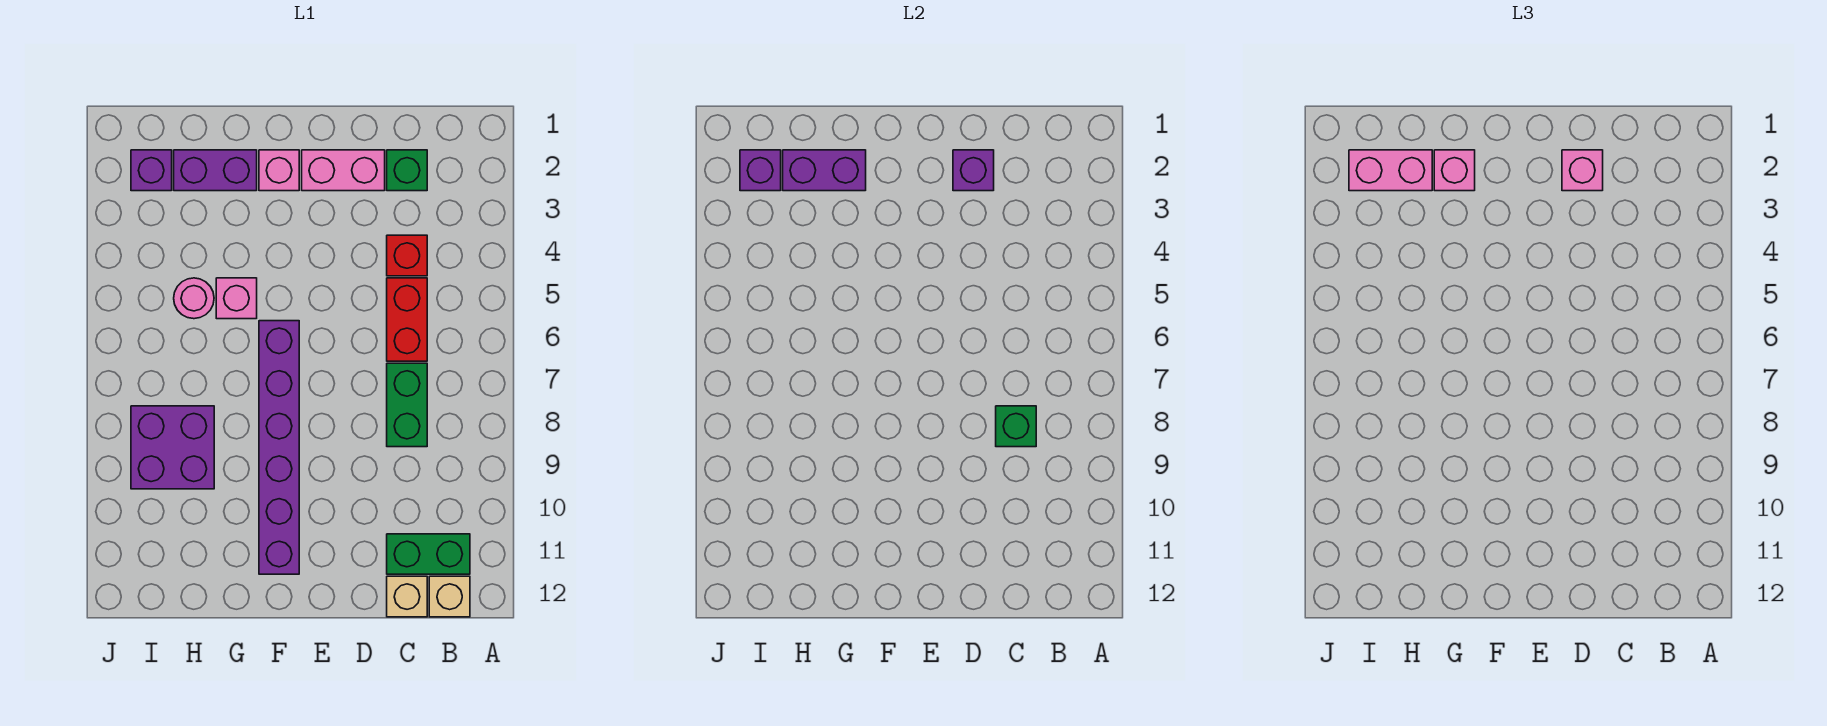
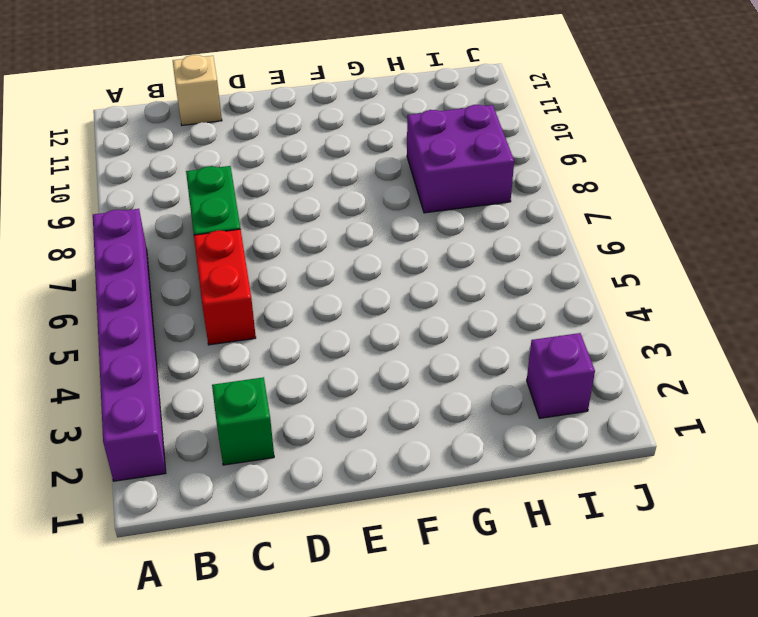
purple 1x6 brick [93,209,166,481] -> purple 1x6 brick moved to [259,321,299,574]
none -> green 1x2 brick [387,534,470,574]
none -> tan 1x1 brick [429,576,470,617]
none -> red 1x1 brick [387,235,427,276]

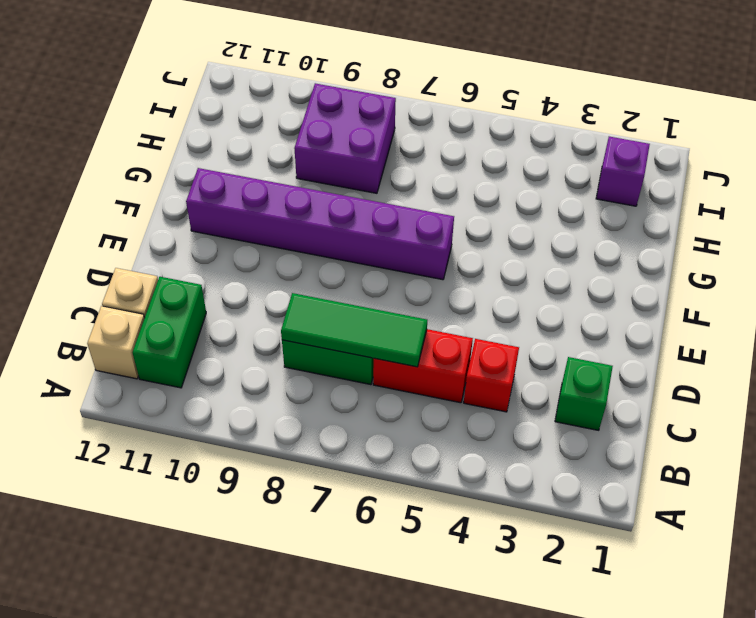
green 1x3 tile [281,293,427,367] -> green 1x1 brick [996,406,1036,447]
none -> pink 1x2 brick [302,150,385,191]
none -> pink 1x1 brick [259,150,299,191]
none -> purple 1x2 brick [174,150,257,191]

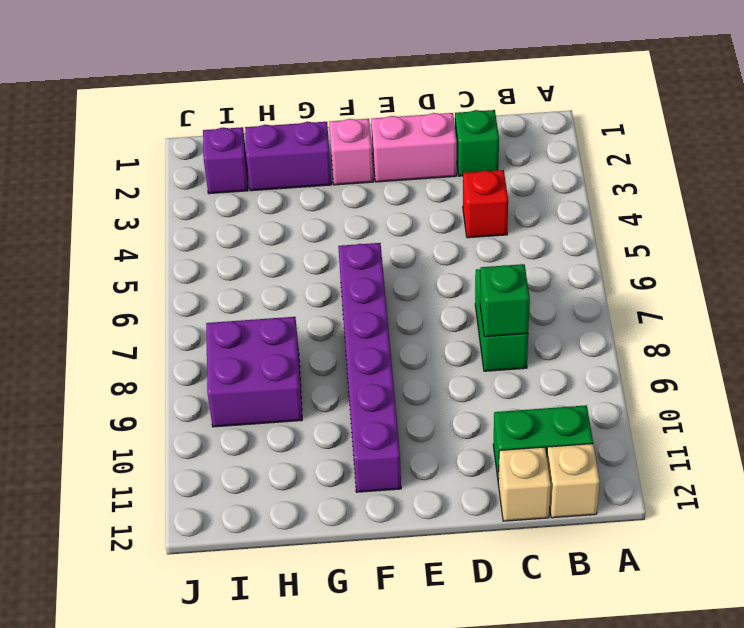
none -> red 1x2 brick [387,278,427,361]
none -> pink 1x1 brick [216,278,257,319]
none -> pink 1x1 round brick [174,278,214,319]

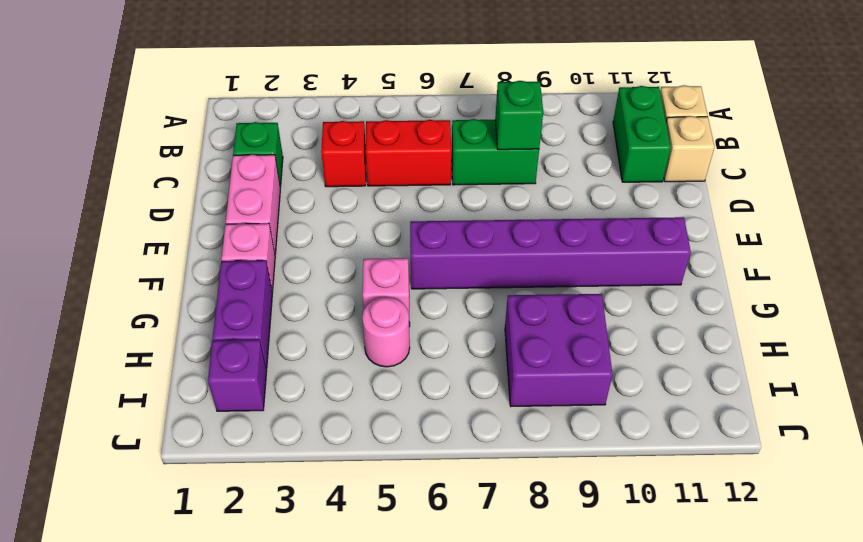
none -> purple 1x1 brick [953,150,994,191]
none -> purple 1x2 brick [783,150,866,191]
none -> purple 1x1 brick [740,150,781,191]

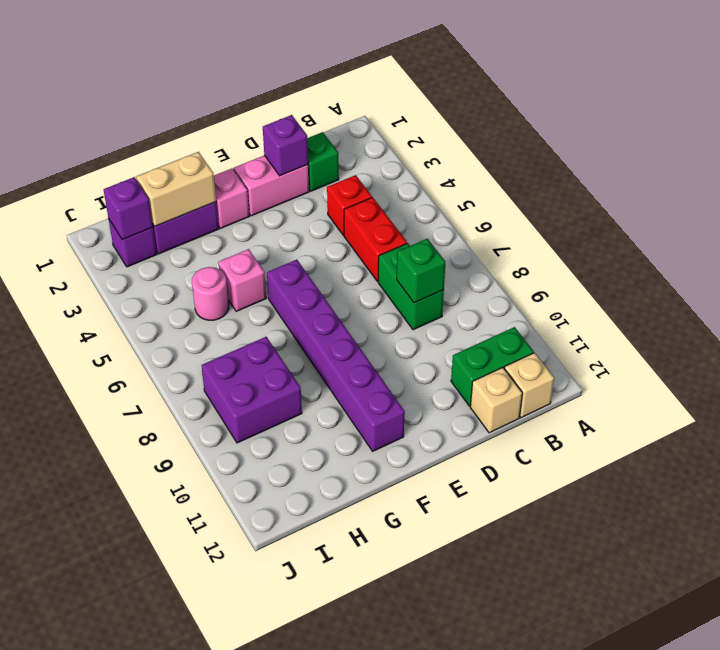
tan 1x2 brick [136,152,216,227] -> purple 1x2 brick [783,150,866,191]
none -> pink 1x1 brick [1562,150,1603,191]
none -> pink 1x1 brick [1434,150,1475,191]
none -> pink 1x2 brick [1349,150,1432,191]

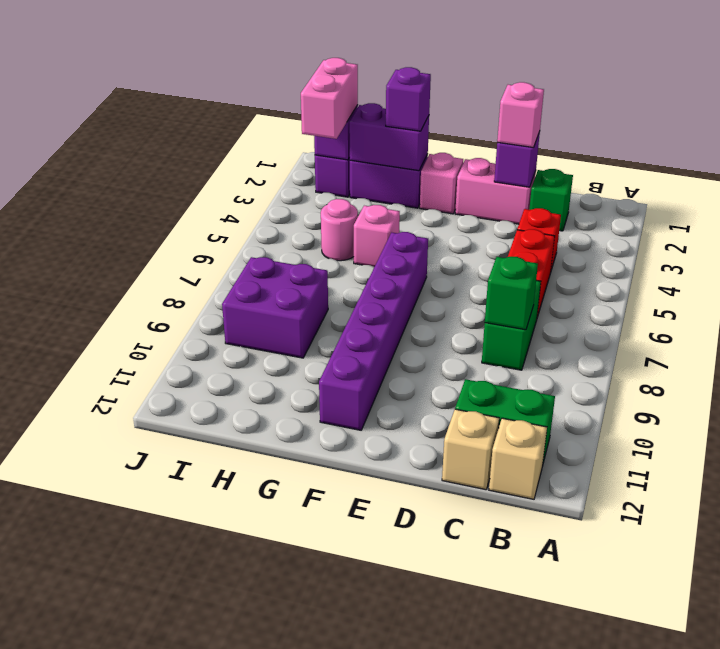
purple 1x1 brick [386,67,431,131] -> pink 1x1 brick [1434,150,1475,191]
pink 1x2 brick [301,58,358,139] -> pink 1x2 brick turned to [1349,150,1432,191]

